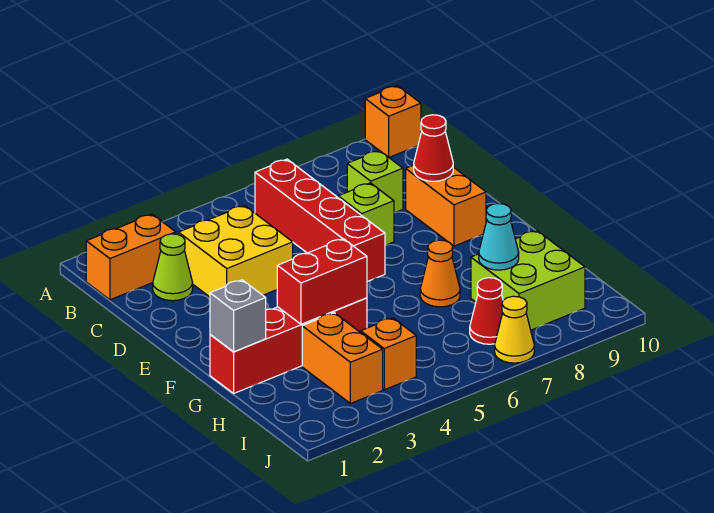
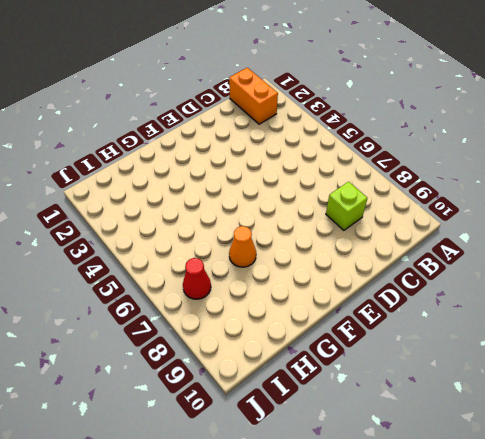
none -> orange 1x1 brick [365,86,421,157]
none -> red 1x4 brick [255,159,385,282]
none -> lime 1x1 cone [153,234,193,301]

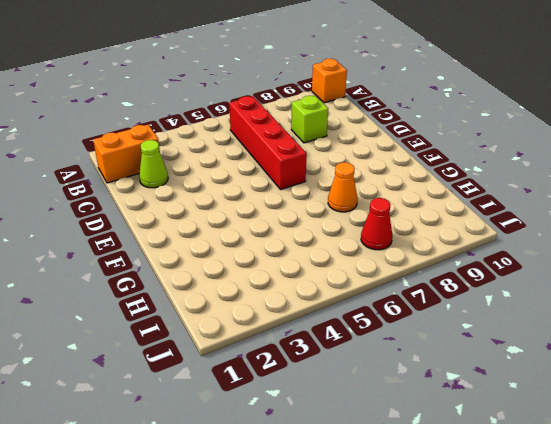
none -> yellow 2x2 brick [179,205,293,297]
none -> lime 1x1 brick [338,183,394,245]
none -> orange 1x2 brick [406,165,486,246]

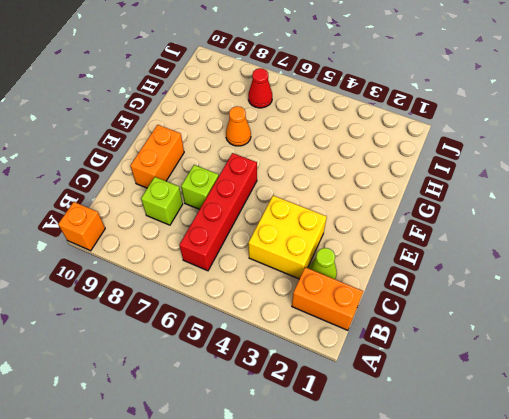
none -> red 1x4 brick [210,298,367,393]
none -> orange 1x2 brick [302,313,383,404]
none -> lime 2x2 brick [471,230,585,330]

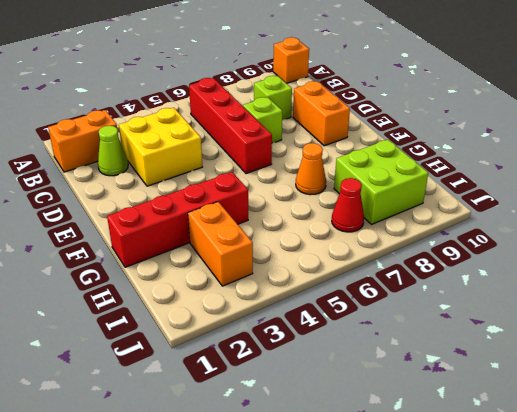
none -> orange 1x1 brick [361,318,416,390]
none -> yellow 1x1 cone [495,296,534,363]
none -> red 1x1 cone [414,115,453,181]

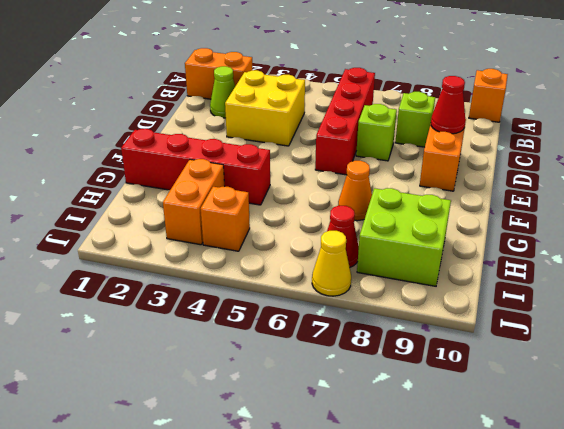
none -> grey 1x1 brick [210,280,266,352]
none -> red 1x2 brick [277,239,367,324]
none -> cyan 1x1 cone [479,203,519,270]

